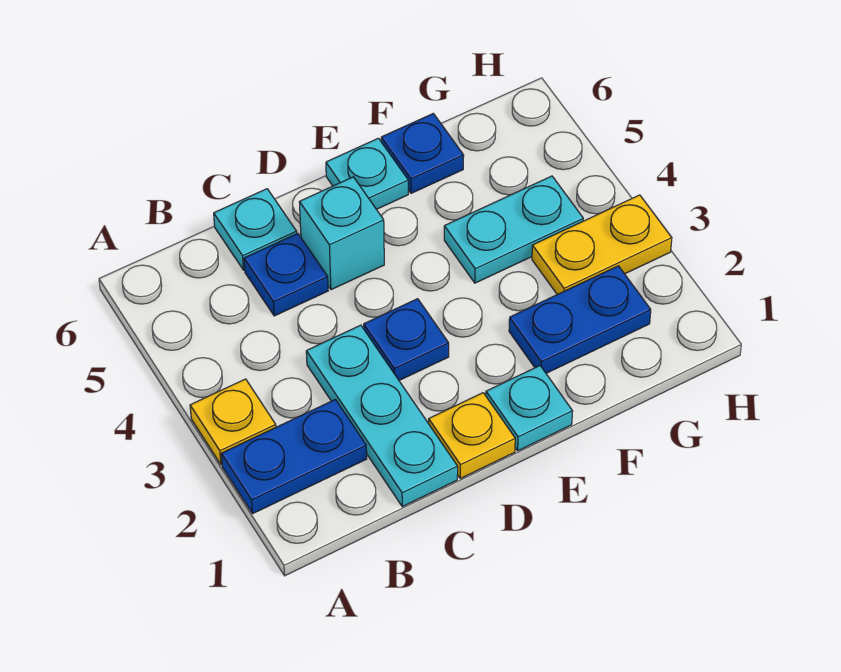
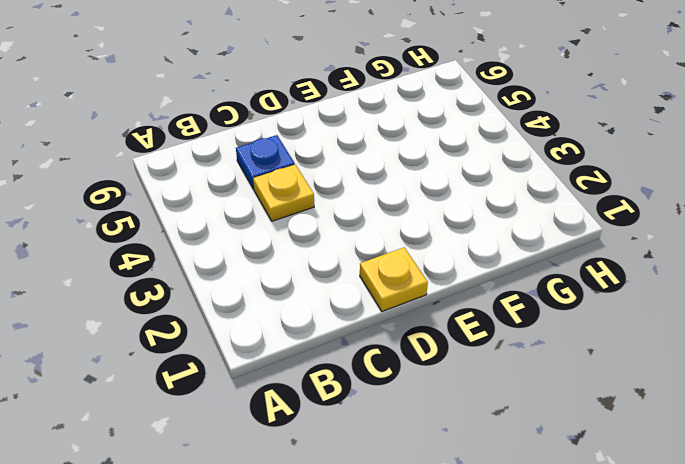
yellow 1x1 plate [253,165,314,221] -> yellow 1x1 plate moved to [190,379,276,465]
none -> blue 1x2 plate [221,399,367,513]
none -> cyan 1x3 plate [306,325,458,507]
none -> cyan 1x1 plate [214,189,297,270]

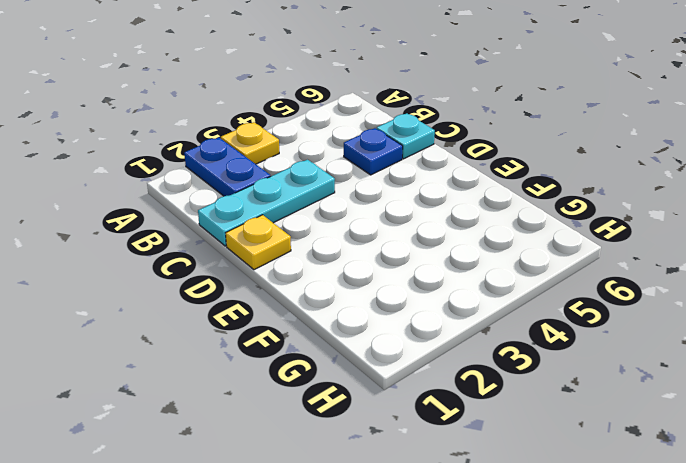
none -> blue 1x1 plate [364,299,449,380]
none -> cyan 1x1 brick [299,177,384,290]
none -> cyan 1x1 plate [486,366,573,451]

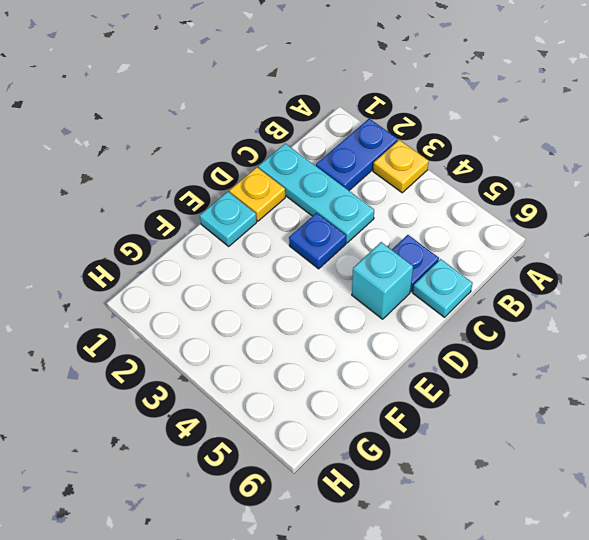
none -> cyan 1x1 plate [326,138,408,209]
none -> blue 1x2 plate [509,266,651,373]
none -> cyan 1x2 plate [444,176,583,283]

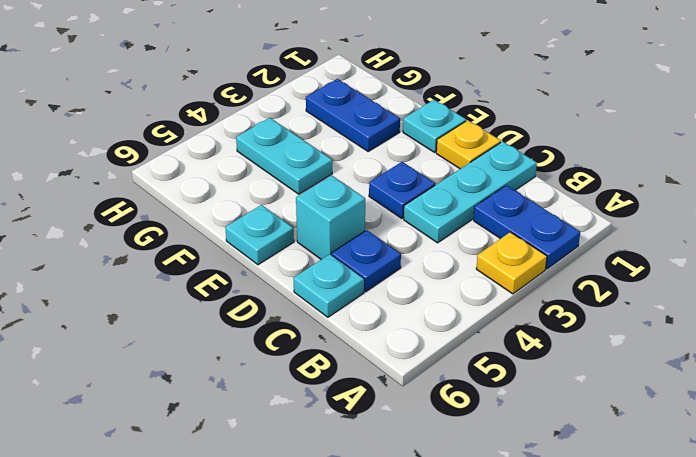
none -> blue 1x1 plate [381,114,464,193]
none -> yellow 1x2 plate [532,195,672,295]

